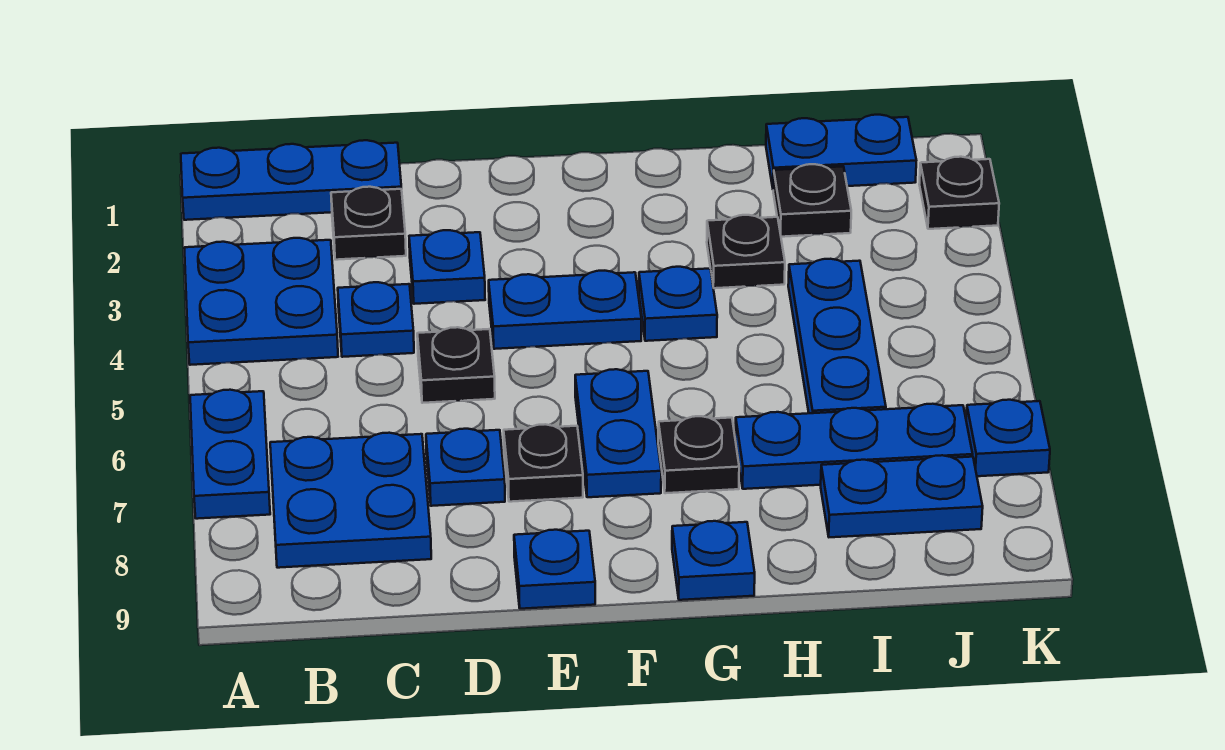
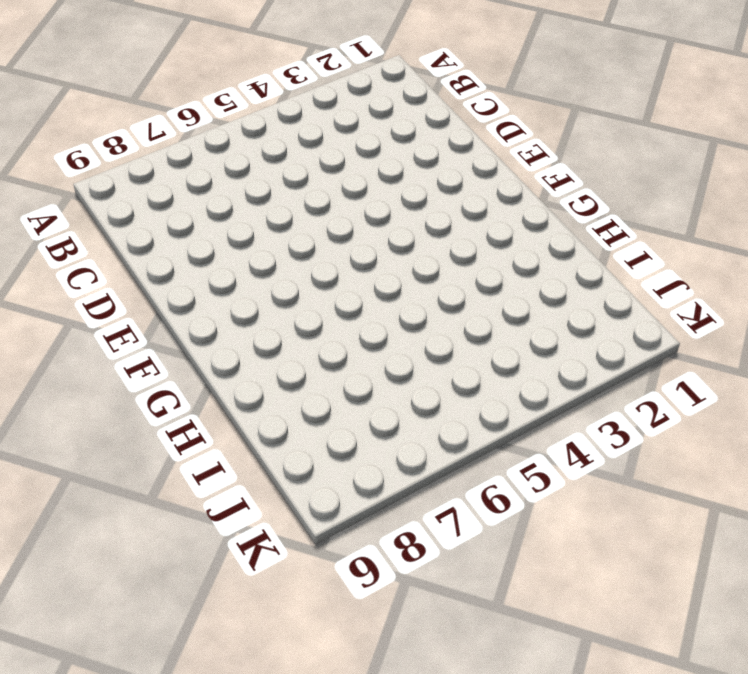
none -> blue 1x3 plate [181,140,401,220]
none -> blue 2x2 plate [184,238,338,365]
none -> blue 1x2 plate [190,390,270,519]

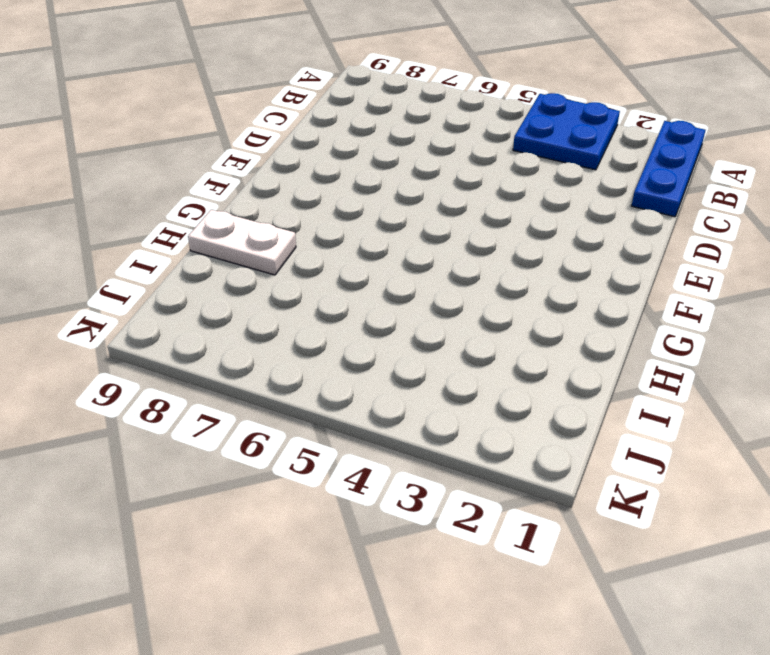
white 1x2 plate [188,210,296,275] -> none
none -> blue 1x2 plate [190,390,270,519]
none -> blue 2x2 plate [270,433,431,568]
none -> black 1x1 plate [331,187,406,260]

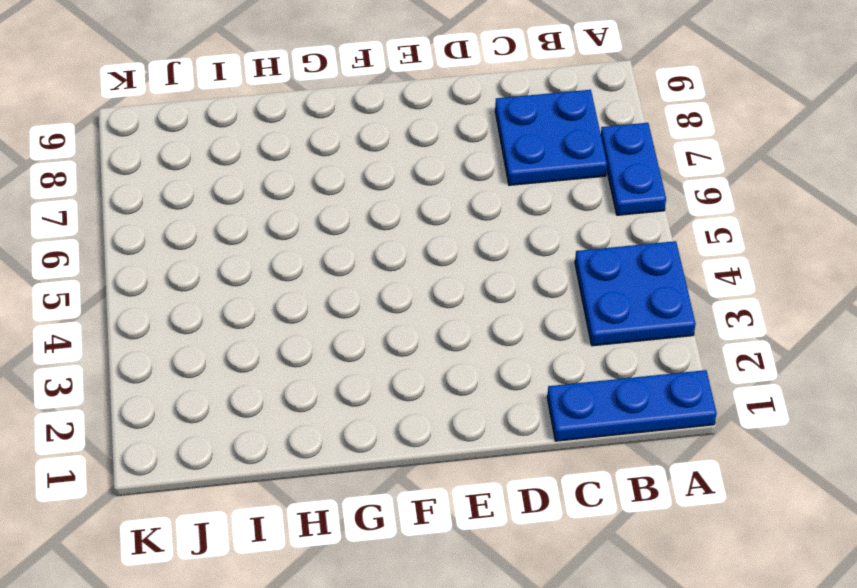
none -> black 1x1 plate [331,187,406,260]
none -> blue 1x1 plate [338,282,414,357]
none -> blue 1x1 plate [409,230,485,304]

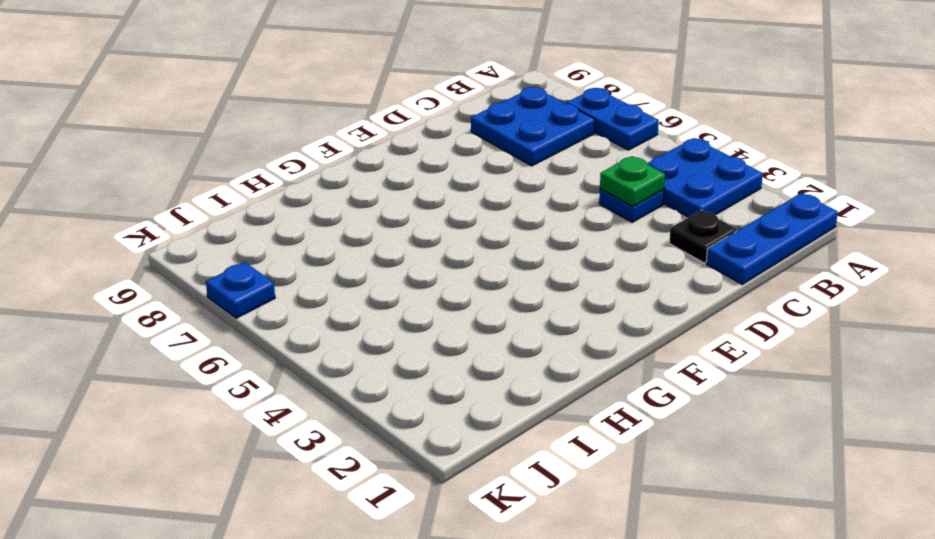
green 1x1 plate [600,156,665,206] -> none
none -> blue 1x1 plate [409,230,485,304]
none -> black 1x1 plate [417,327,495,403]
none -> blue 1x1 plate [426,429,505,506]

